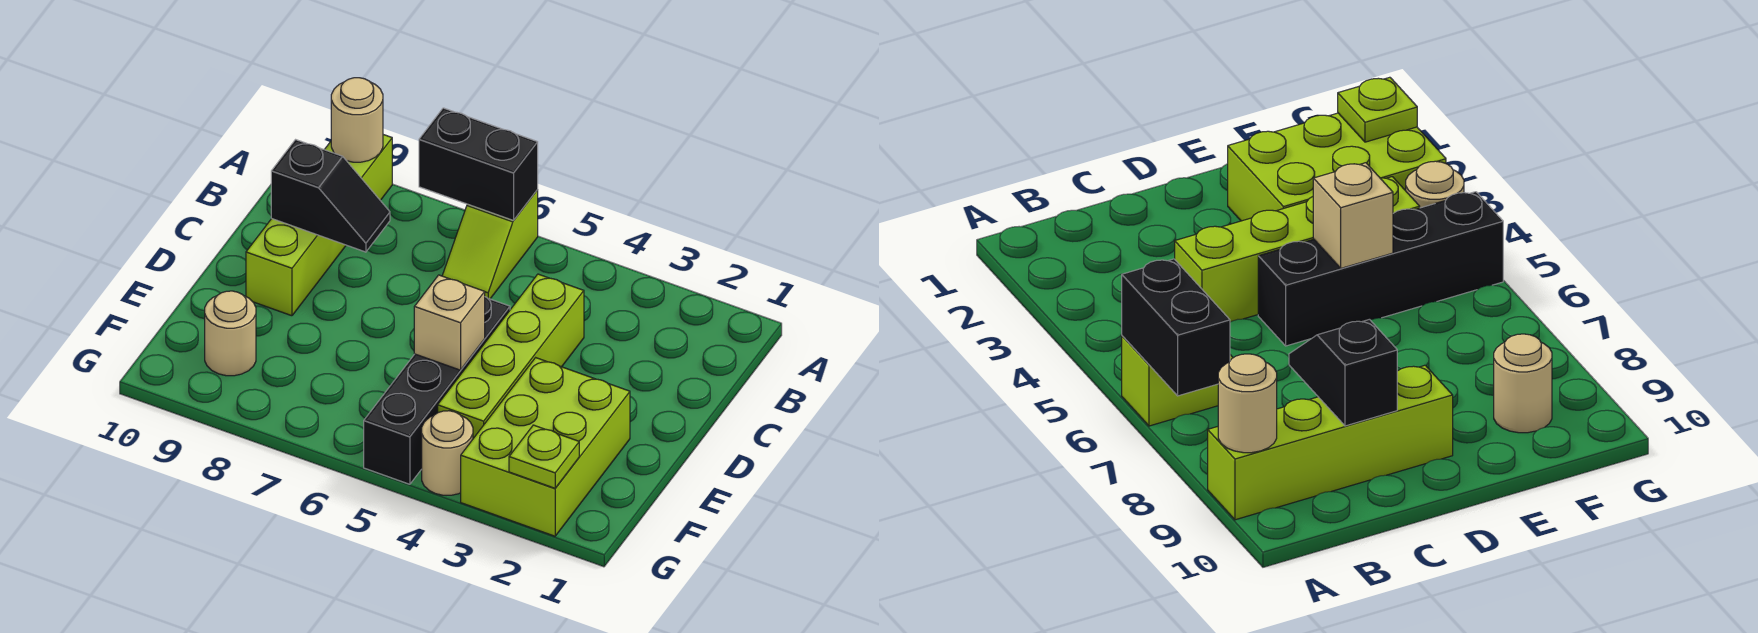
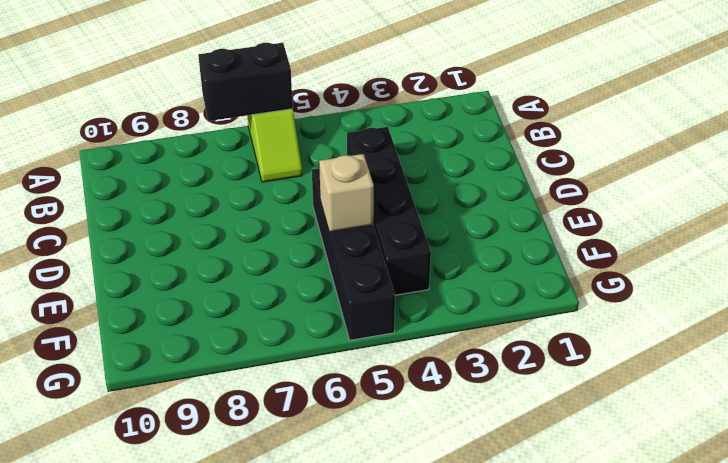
black 1x4 brick [347,127,431,295] -> lime 1x4 brick [438,274,584,438]
none -> lime 1x4 brick [246,135,392,316]
none -> lime 2x3 brick [461,358,630,536]
none -> tan 1x1 round brick [205,291,256,376]

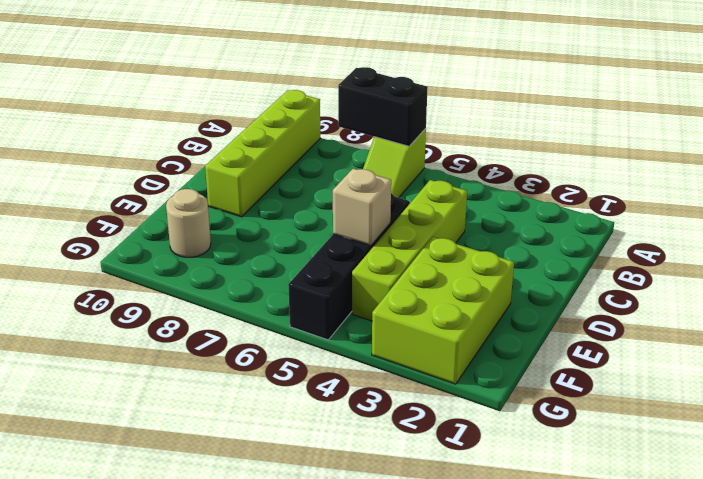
none -> tan 1x1 round brick [422,411,473,495]
none -> tan 1x1 round brick [331,78,383,162]
none -> black 1x2 slope [271,140,390,252]

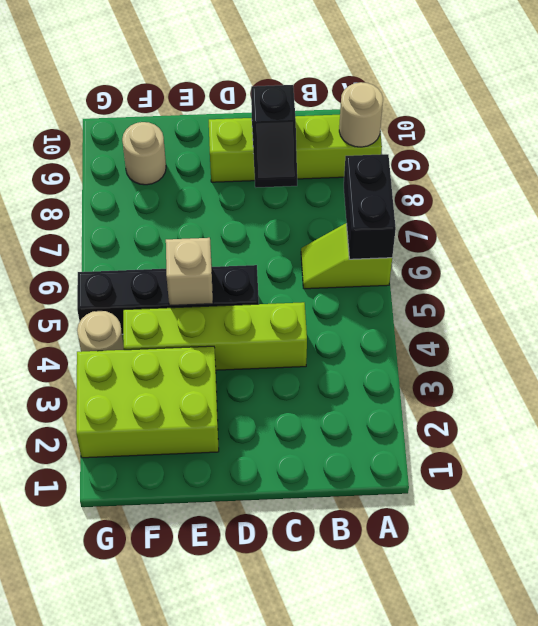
none -> lime 1x1 plate [509,425,579,488]

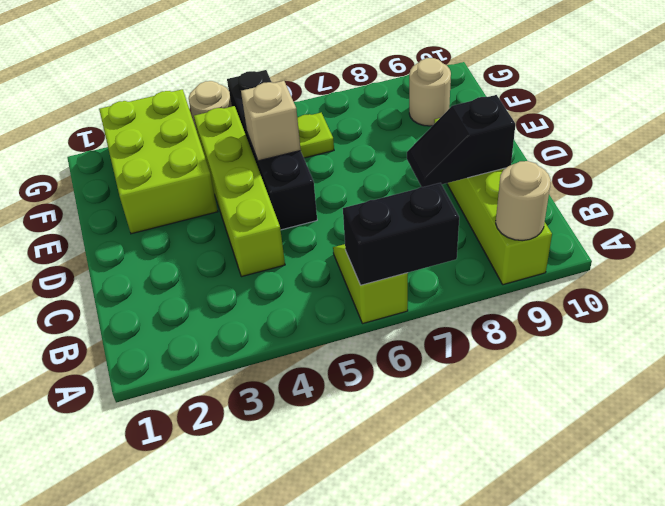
lime 1x1 plate [297,113,334,158] -> lime 1x1 plate moved to [509,425,579,488]

